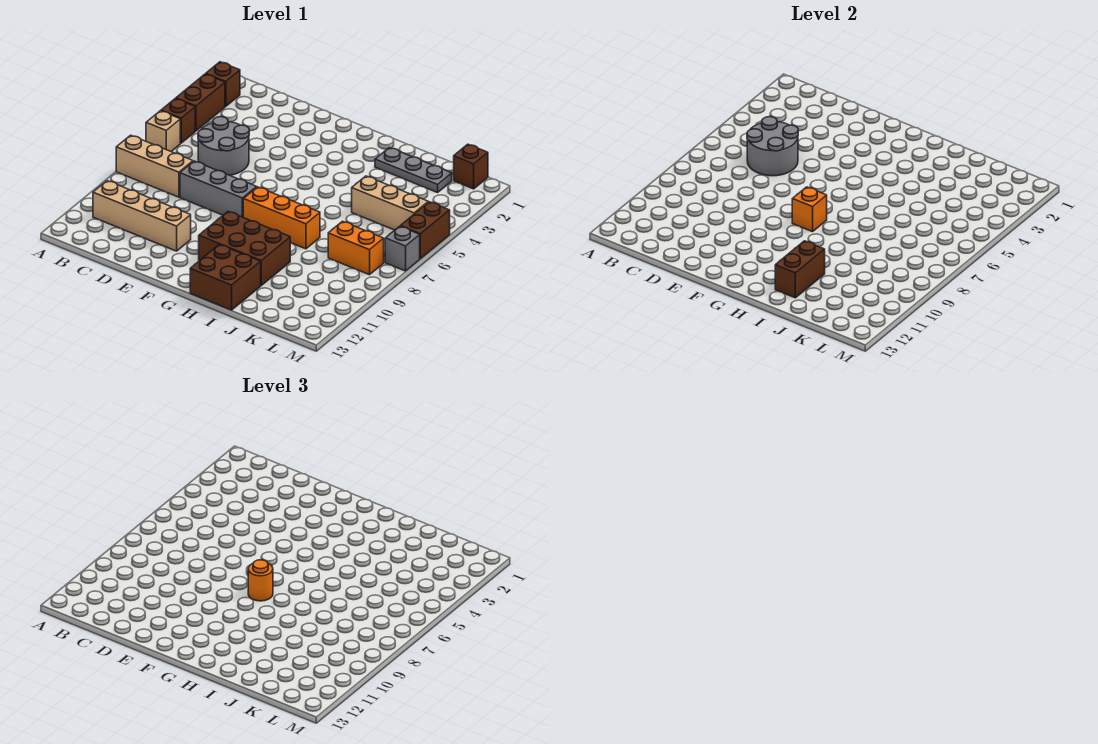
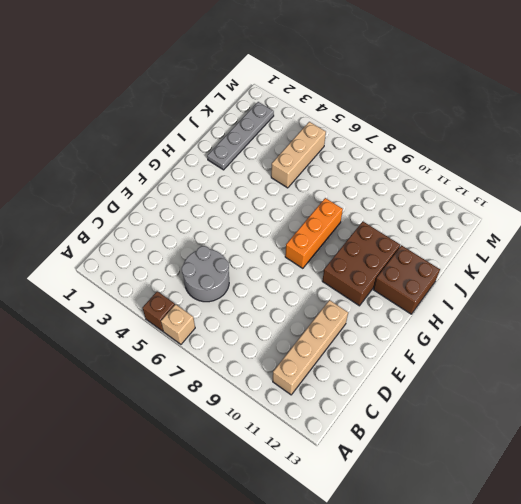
grey 1x4 plate [207,102,274,170] -> grey 1x3 plate [375,148,452,193]
none -> brown 1x1 brick [206,62,240,107]
none -> brown 1x2 brick [176,74,225,131]
none -> tan 1x3 brick [116,135,193,197]

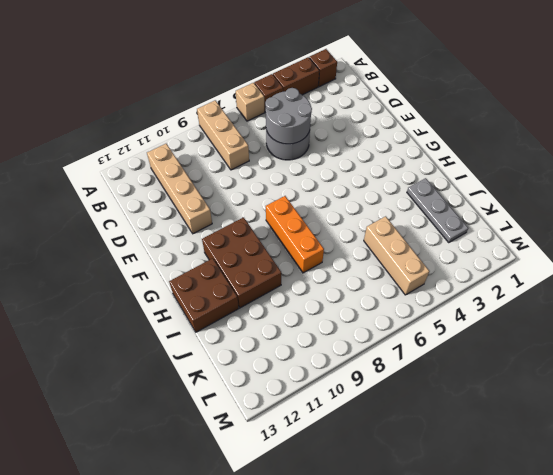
none -> grey 1x3 brick [180,161,257,217]
none -> orange 1x2 brick [328,221,384,275]
none -> brown 1x1 brick [454,144,488,189]

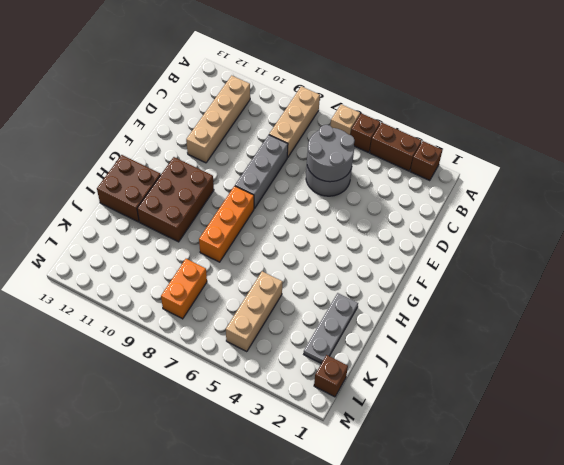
none -> brown 1x2 brick [400,202,450,259]
none -> grey 1x1 brick [385,226,420,271]
none -> orange 1x1 brick [792,187,827,232]

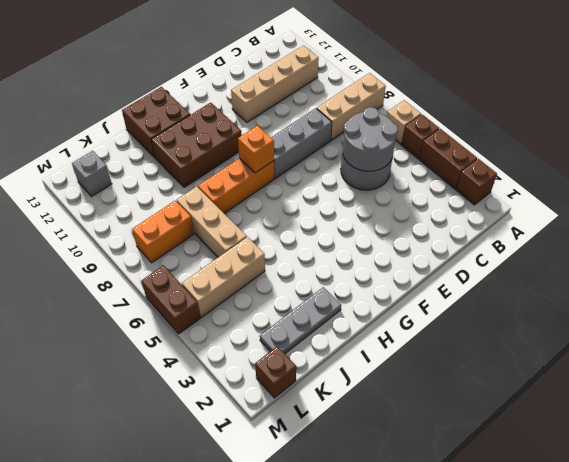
tan 1x3 brick [177,187,247,257] -> none
grey 1x1 brick [72,151,112,197] -> grey 1x1 brick moved to [385,226,420,271]
none -> brown 1x2 brick [775,241,825,298]
none -> orange 1x1 round brick [248,560,273,601]

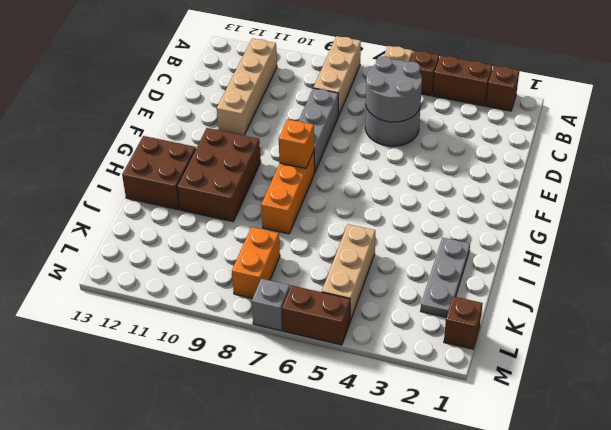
none -> brown 1x2 brick [775,241,825,298]
none -> orange 1x1 round brick [248,560,273,601]

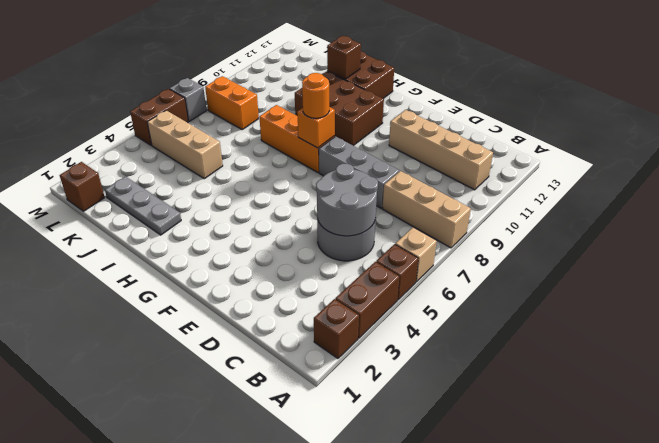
brown 1x1 brick [327,36,361,79] -> brown 1x2 brick [775,241,825,298]

